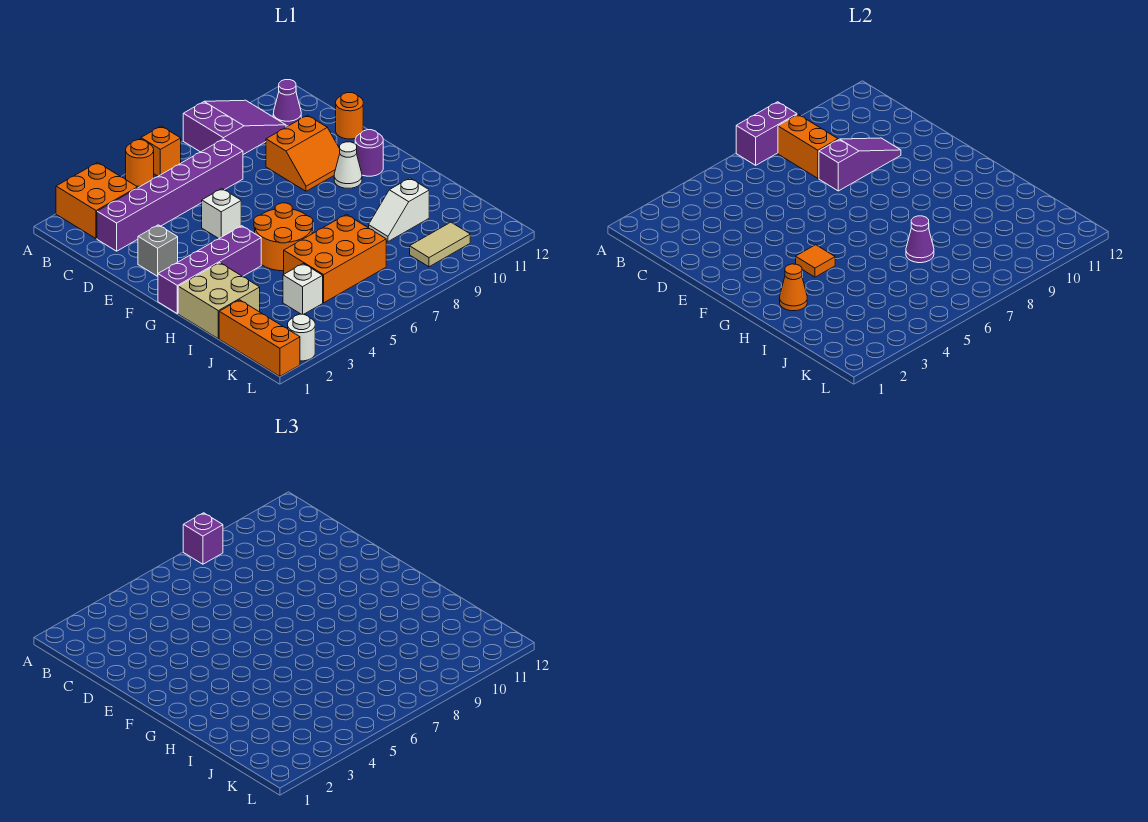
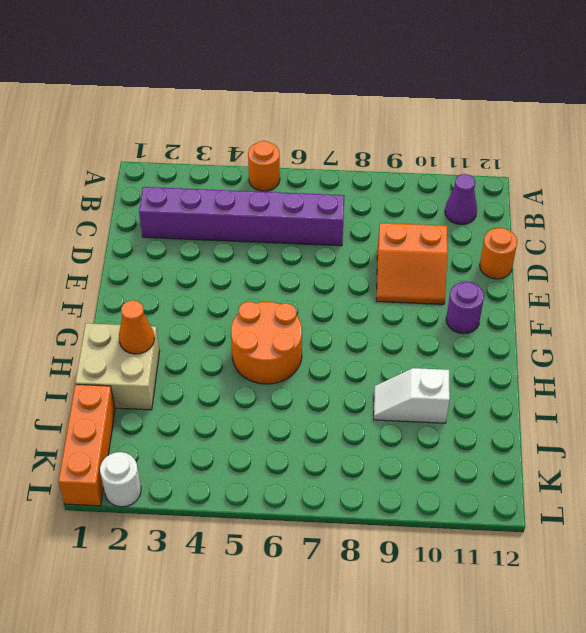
none -> orange 2x2 brick [56,163,138,239]
none -> orange 1x1 brick [141,126,181,176]
none -> purple 2x3 slope [183,100,286,155]

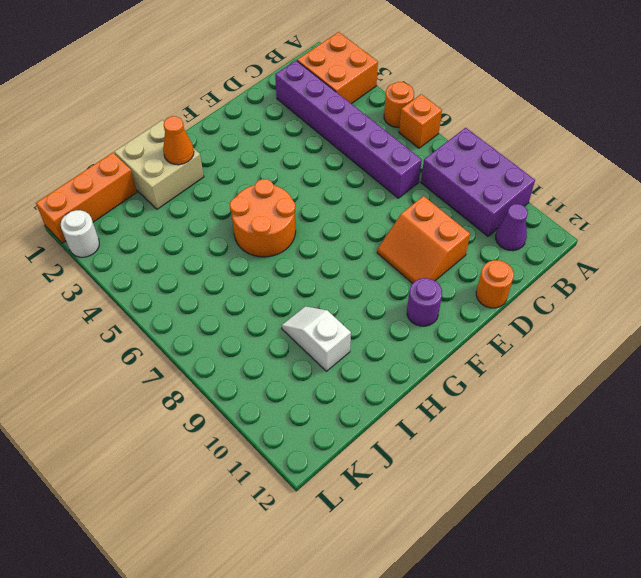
purple 2x3 brick [421,128,535,236] -> purple 2x3 slope [183,100,286,155]
none -> grey 1x1 brick [138,225,178,276]
none -> white 1x1 brick [202,189,241,238]
none -> white 1x1 cone [334,142,362,188]

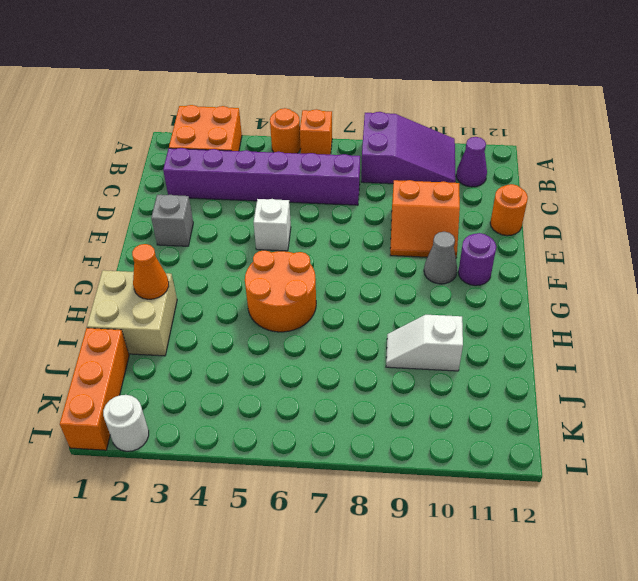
grey 1x1 cone [424,232,457,284] -> white 1x1 cone [334,142,362,188]
none -> purple 1x4 brick [158,226,261,314]
none -> orange 2x3 brick [284,214,386,303]
none -> white 1x1 brick [283,264,323,314]

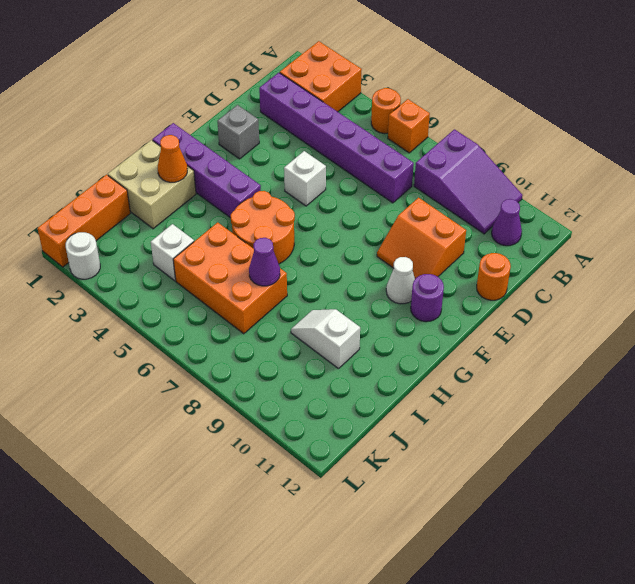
none -> tan 1x2 tile [410,222,470,267]
none -> purple 1x2 brick [736,102,797,165]
none -> orange 1x2 brick [778,115,838,178]

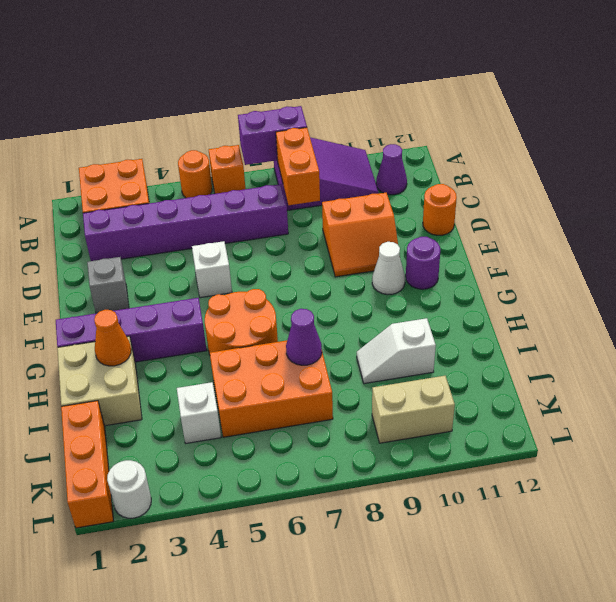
tan 1x2 brick [372,376,455,443] -> tan 1x2 tile [410,222,470,267]
none -> purple 1x3 slope [819,138,901,191]
none -> orange 1x1 tile [796,245,835,277]
none -> purple 1x1 brick [183,513,223,564]

